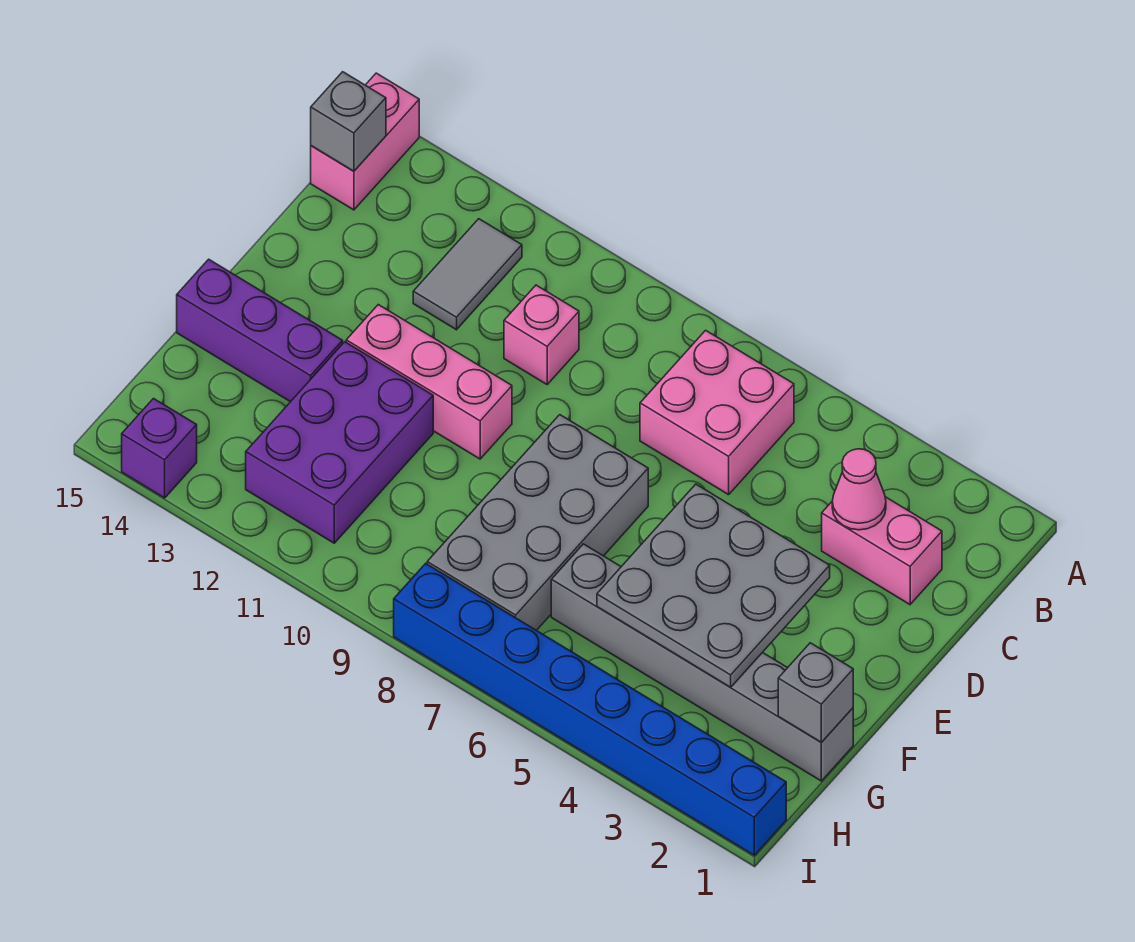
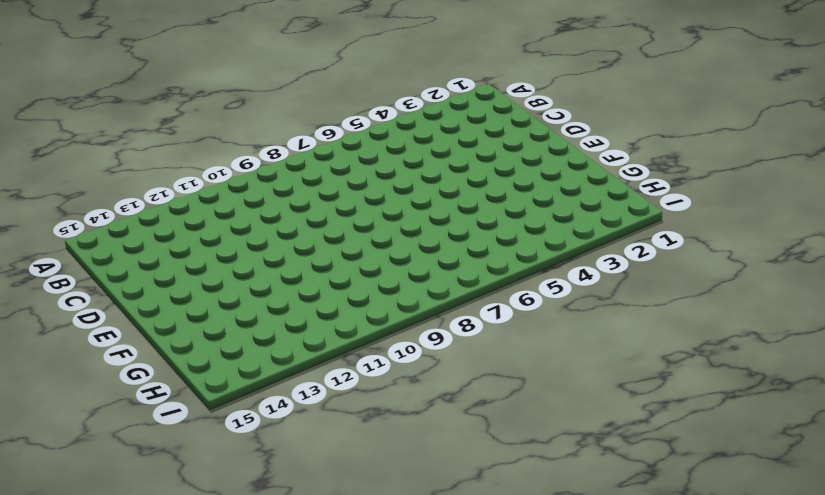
none -> pink 1x2 brick [311,73,419,210]
none -> pink 2x2 brick [640,330,794,495]
none -> grey 1x2 tile [413,219,522,330]

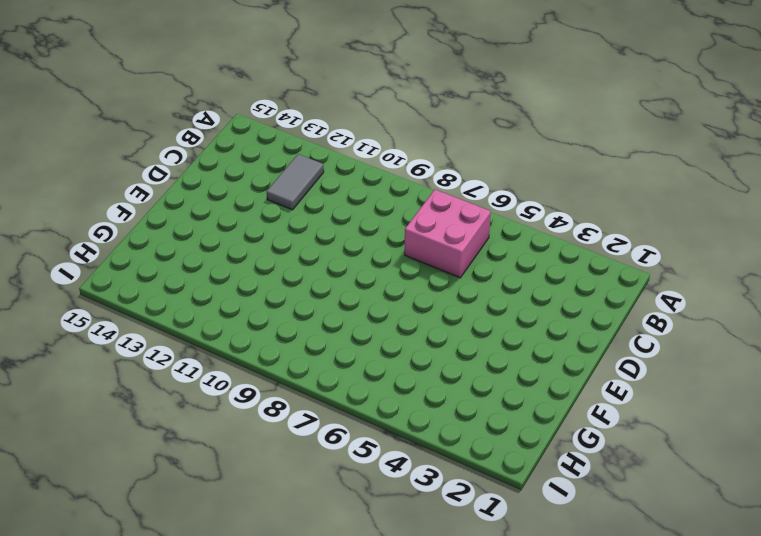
none -> pink 1x2 brick [311,73,419,210]
none -> pink 1x2 brick [822,497,942,604]
none -> pink 1x1 brick [504,285,579,384]

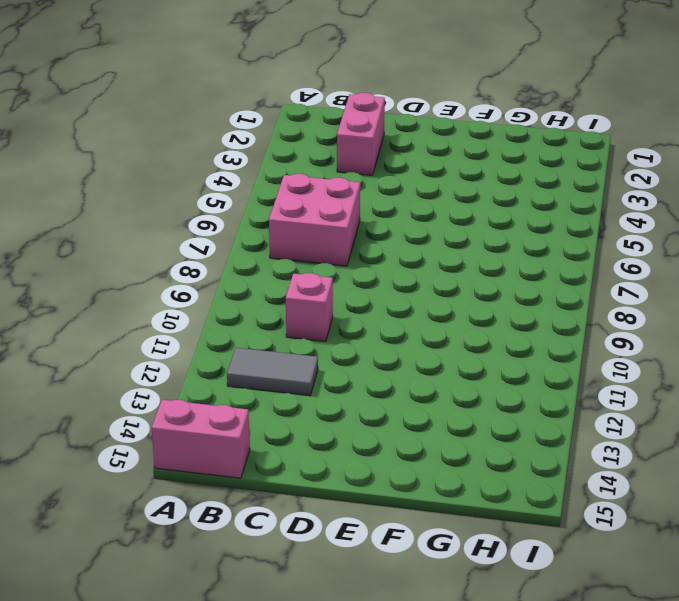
none -> grey 2x4 brick [427,415,648,630]
none -> pink 1x3 brick [346,305,512,459]
none -> purple 2x3 brick [246,342,433,543]

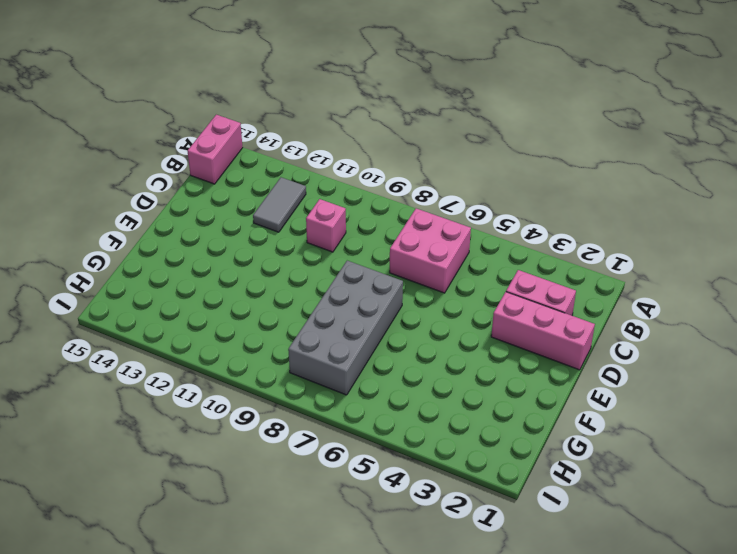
pink 1x3 brick [491,292,595,370] -> pink 1x3 brick moved to [346,305,512,459]
none -> purple 2x3 brick [246,342,433,543]
none -> purple 1x3 brick [177,259,343,402]
none -> grey 1x6 brick [551,544,853,781]

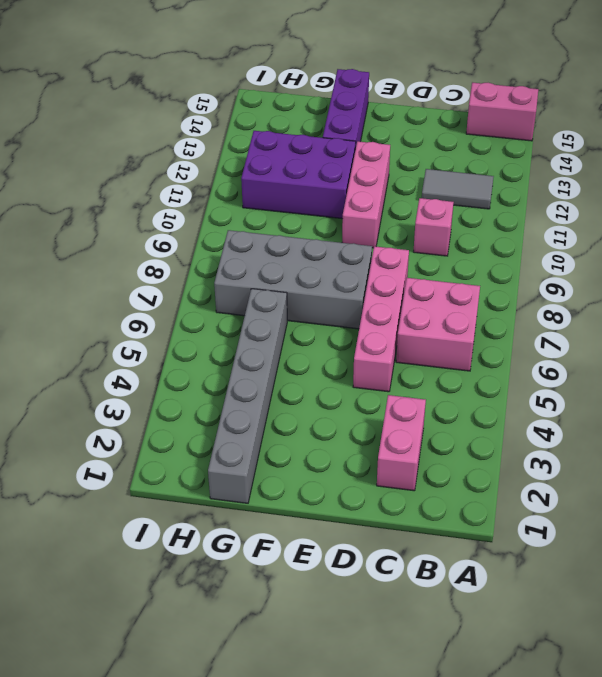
pink 1x4 brick [353,246,409,392] -> none
none -> blue 1x8 brick [394,564,786,855]
none -> purple 1x1 brick [122,399,197,498]
none -> grey 1x1 brick [311,72,386,171]

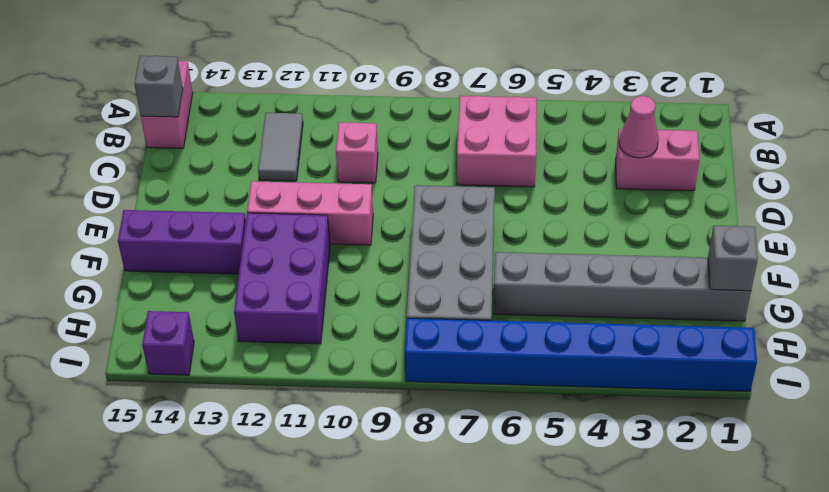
none -> grey 3x3 plate [597,484,830,687]

